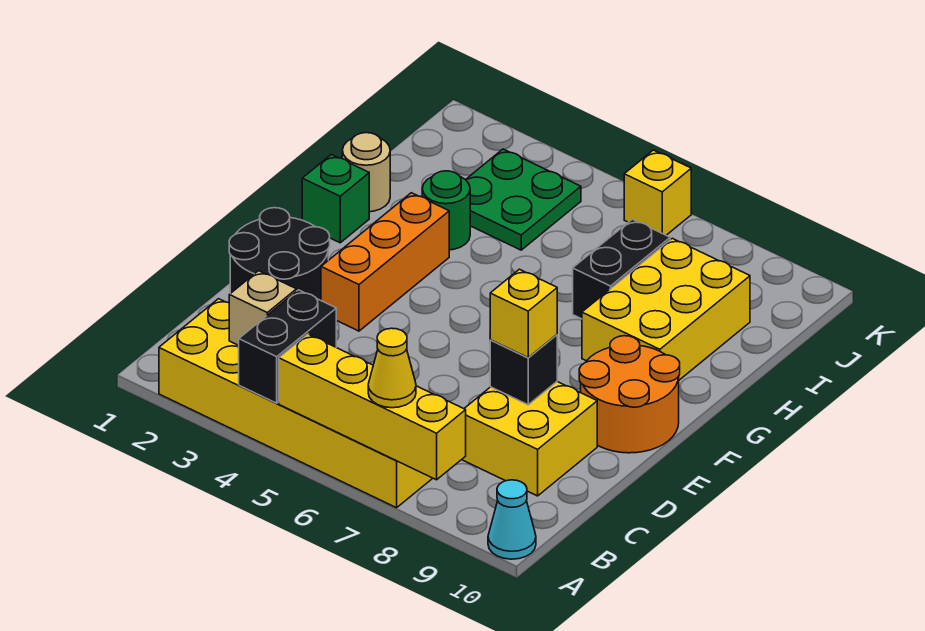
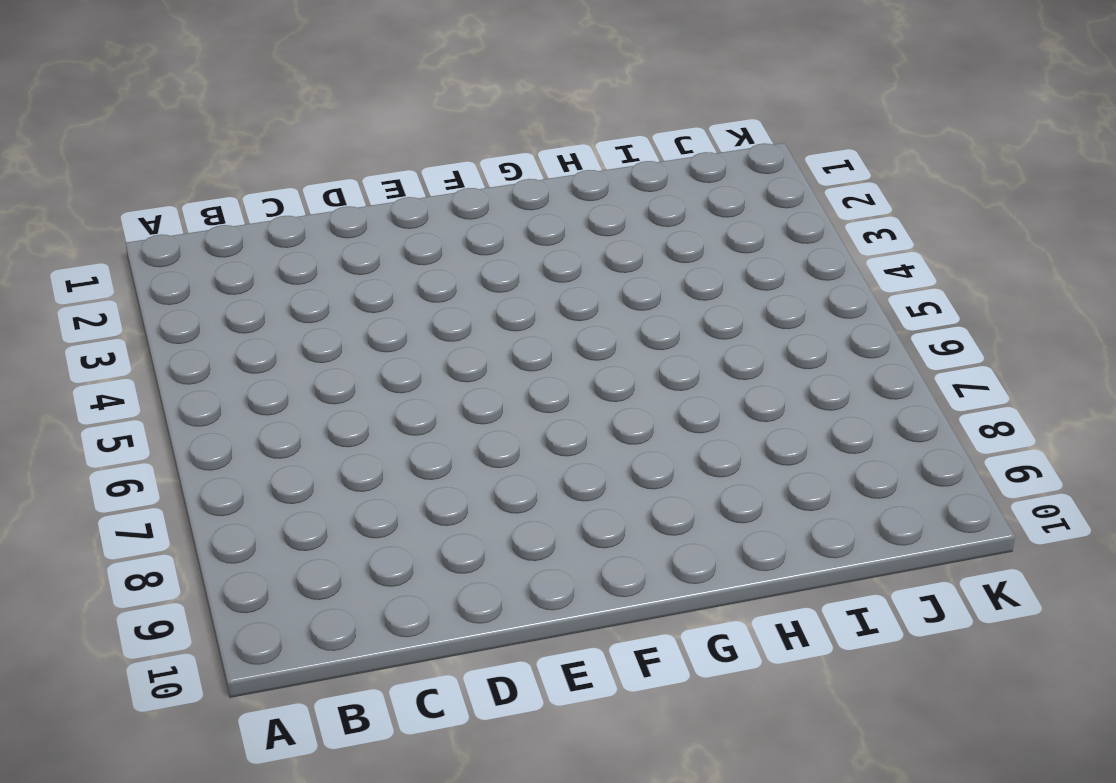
none -> yellow 2x6 brick [159,299,433,508]
none -> cyan 1x1 cone [488,480,536,559]
none -> yellow 2x2 brick [462,382,597,496]

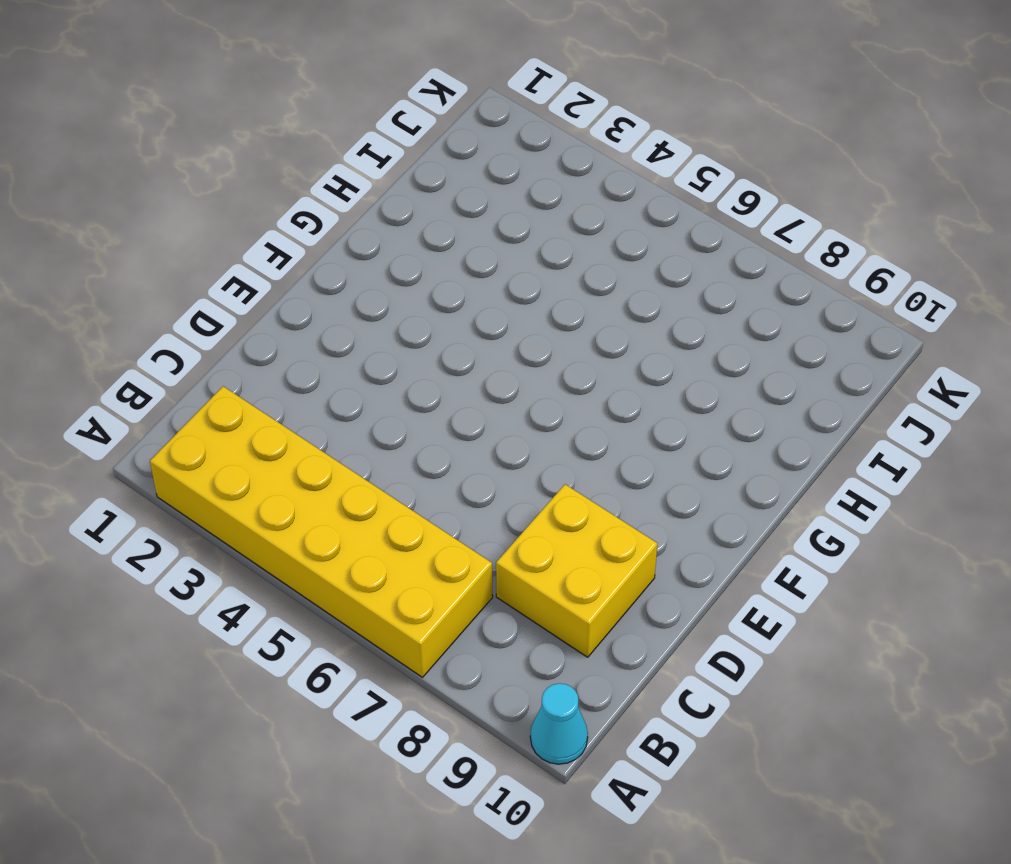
none -> black 2x2 round brick [229,208,330,300]
none -> orange 1x3 brick [321,193,449,331]
none -> orange 2x2 round brick [579,336,680,453]

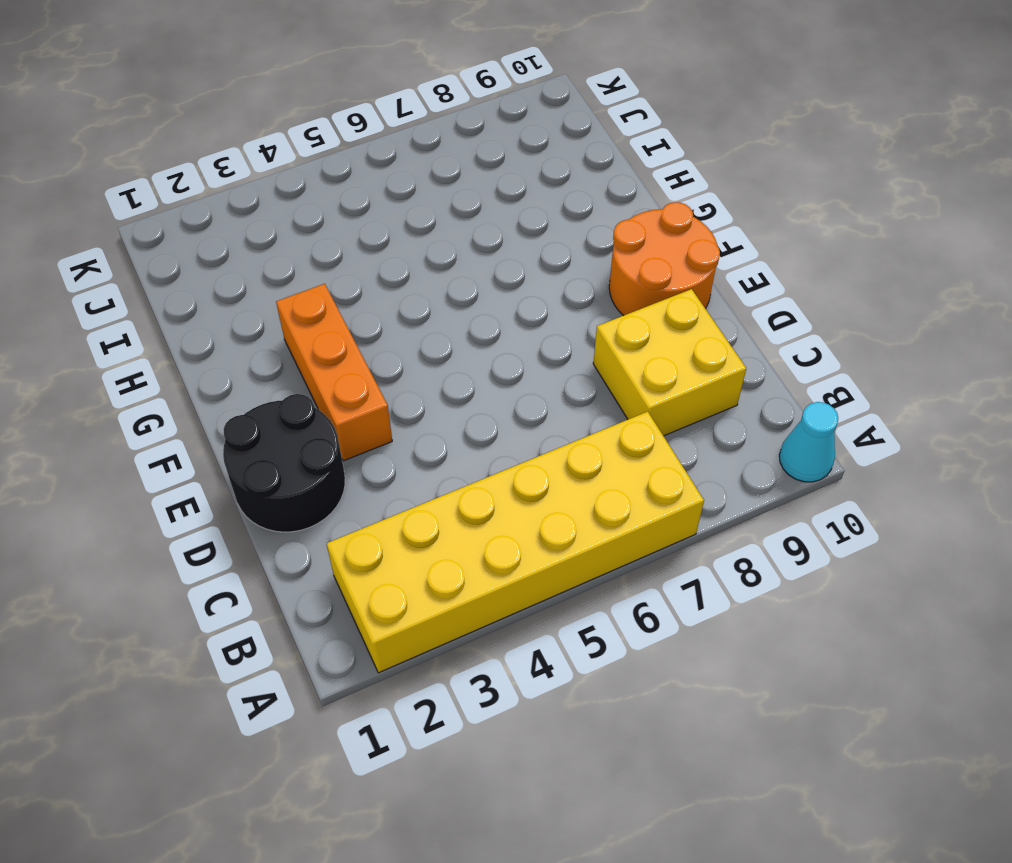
none -> green 1x1 brick [302,155,369,243]
none -> yellow 2x3 brick [582,238,750,380]
none -> tan 1x1 round brick [342,133,390,212]

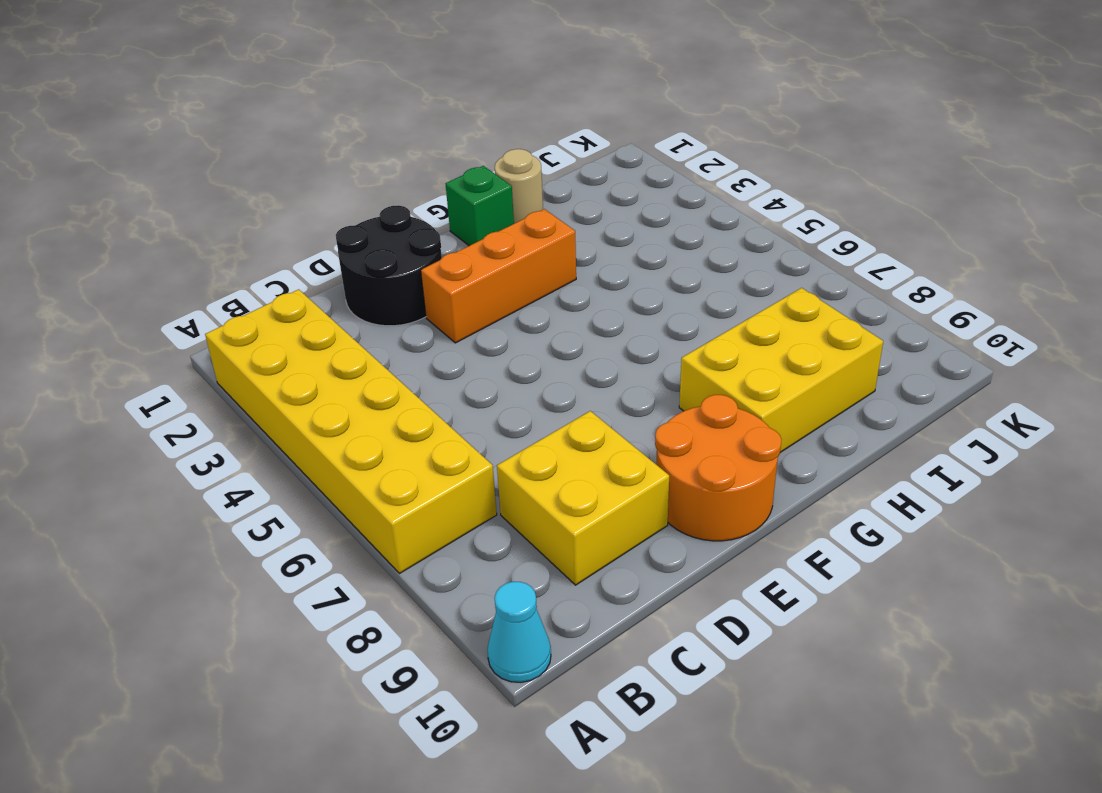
none -> green 1x1 round brick [422,171,470,250]
none -> black 1x2 brick [573,219,670,319]
none -> green 2x2 plate [466,149,581,250]

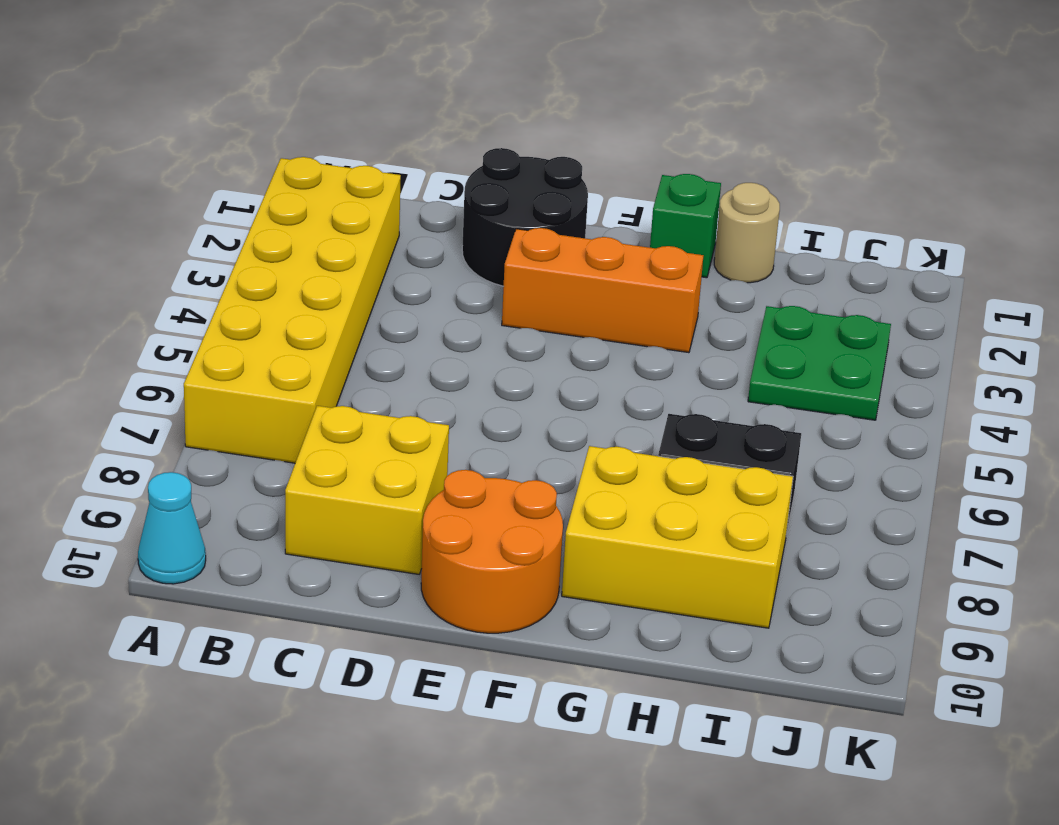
none -> green 1x1 round brick [422,171,470,250]
none -> yellow 1x1 brick [624,150,691,235]
none -> black 1x2 brick [239,290,336,403]

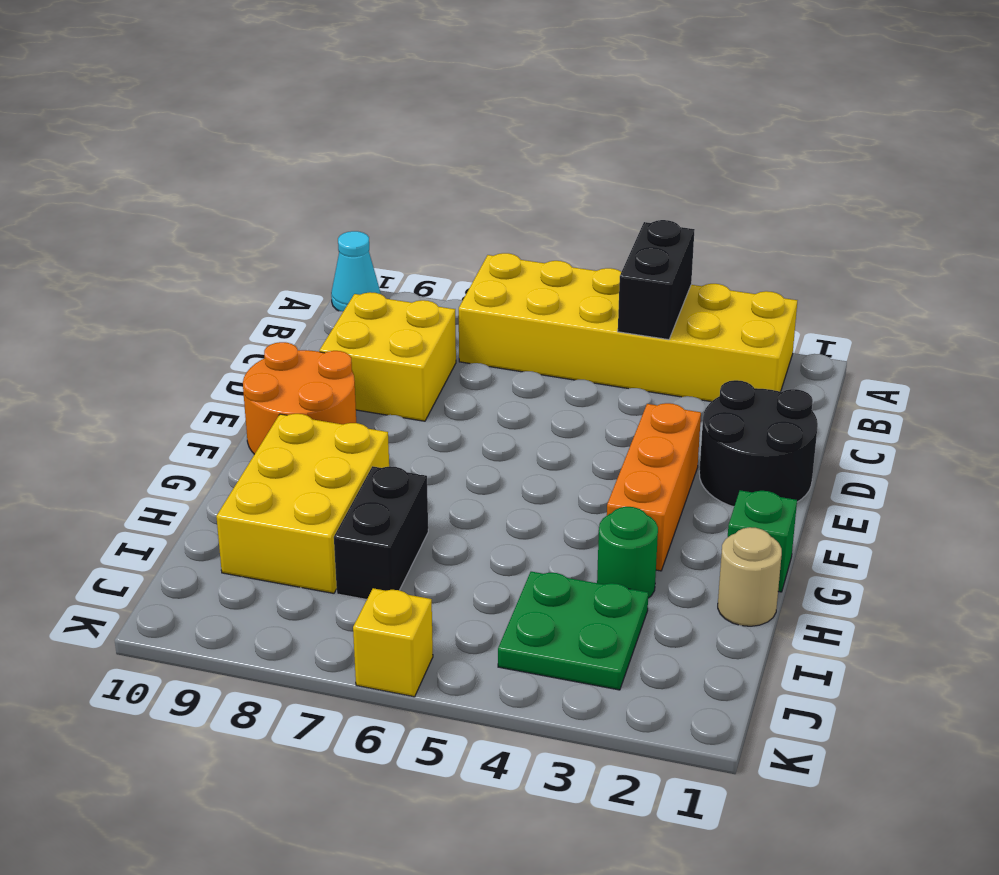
none -> yellow 1x4 brick [279,334,466,480]
none -> tan 1x1 brick [229,271,296,345]
none -> black 1x1 brick [490,335,557,405]

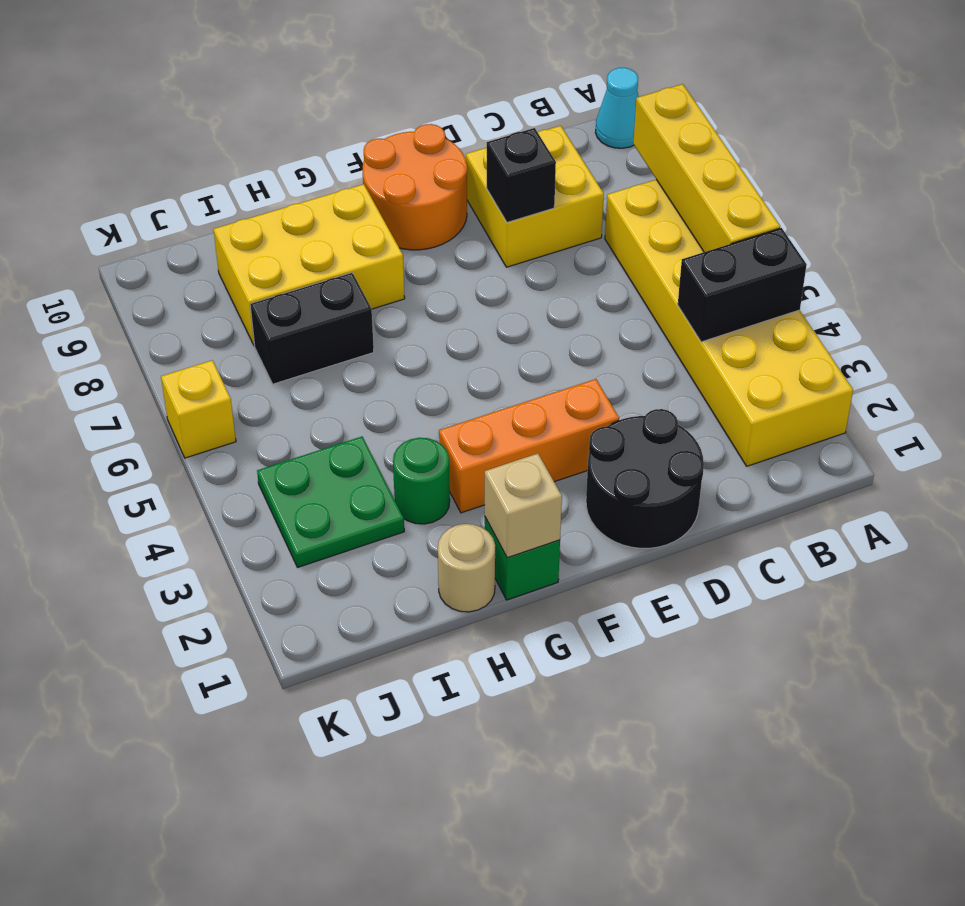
tan 1x1 brick [485,454,562,558] -> tan 1x1 brick moved to [229,271,296,345]
none -> yellow 1x1 cone [368,328,416,408]
none -> yellow 1x1 brick [490,269,557,357]

